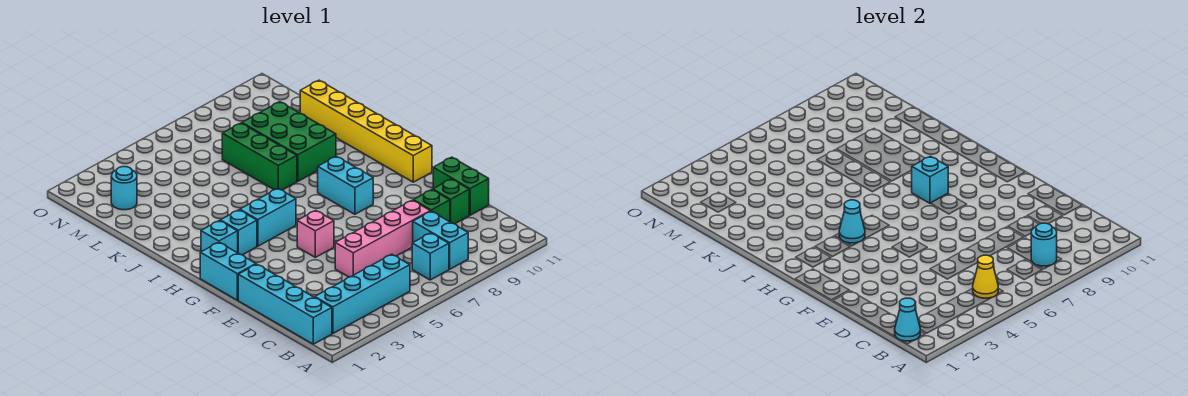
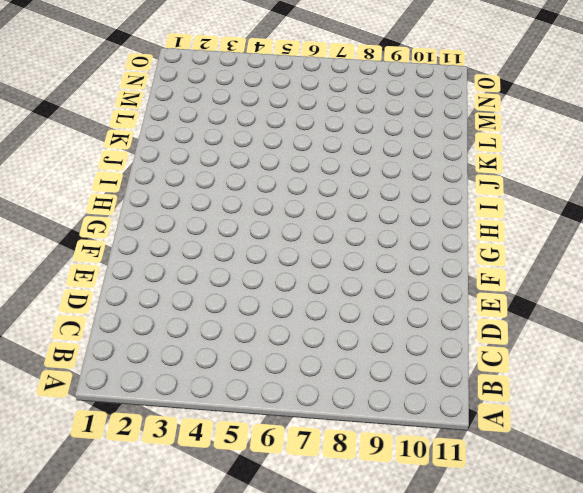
none -> cyan 1x4 brick [238,264,332,344]
none -> cyan 1x4 brick [315,254,410,334]
none -> cyan 1x1 brick [412,233,449,280]

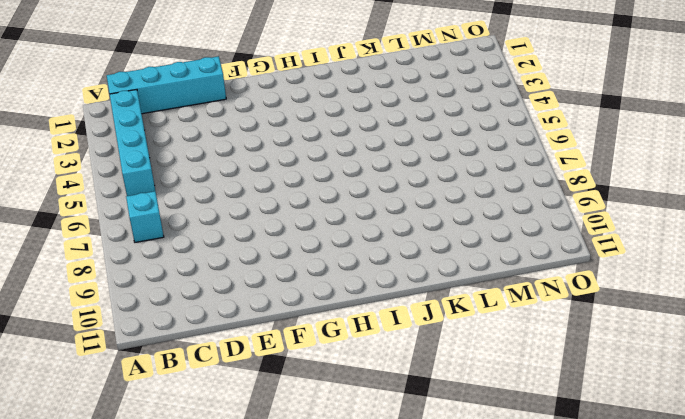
none -> cyan 1x2 brick [413,211,468,269]
none -> pink 1x4 brick [335,200,430,277]
none -> green 1x1 brick [413,190,450,222]

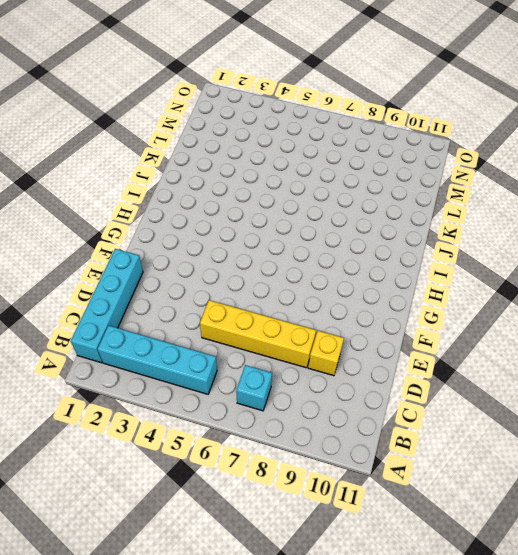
yellow 1x4 brick [200,300,316,368] -> pink 1x4 brick [335,200,430,277]
yellow 1x1 brick [308,331,344,376] -> green 1x1 brick [413,190,450,222]
none -> cyan 1x2 brick [413,211,468,269]
none -> green 1x1 brick [433,179,469,224]
none -> green 1x2 brick [433,157,489,215]

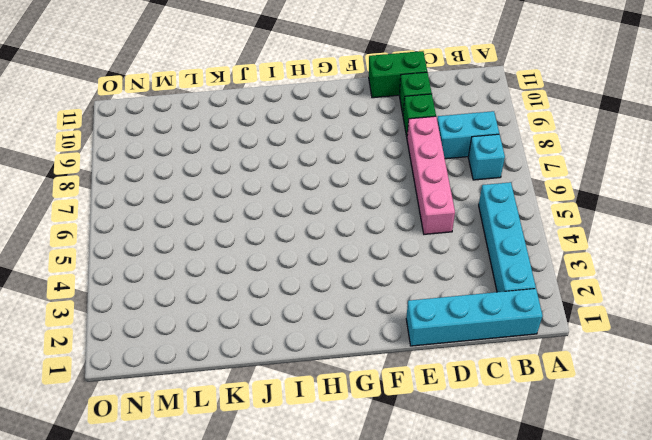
none -> cyan 1x2 brick [200,242,256,300]
none -> pink 1x1 brick [297,211,334,257]
none -> cyan 1x2 brick [318,156,373,214]

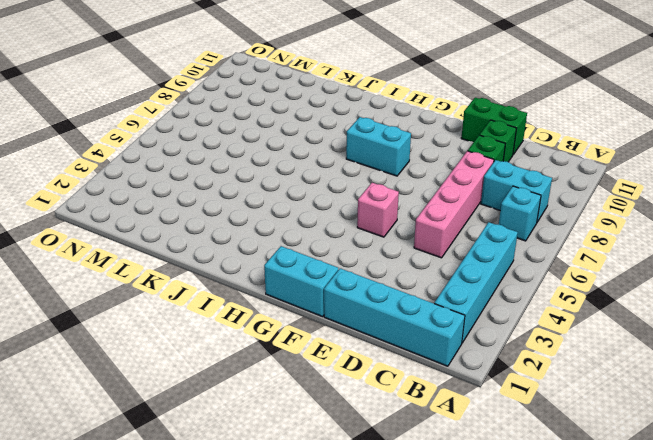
none -> yellow 1x6 brick [300,80,432,182]
none -> cyan 1x1 brick [201,221,238,253]
none -> cyan 1x1 brick [220,210,257,255]

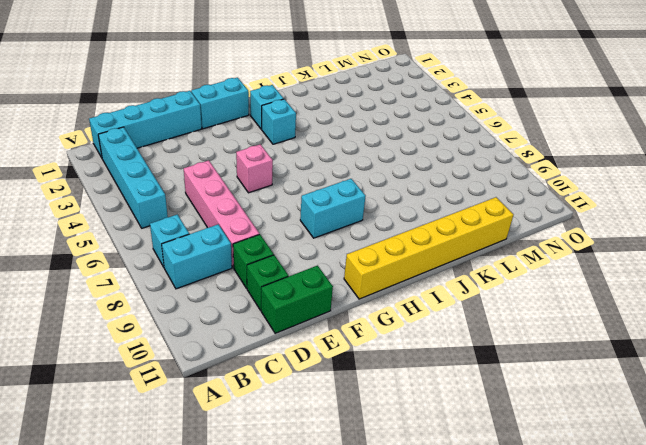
none -> cyan 1x2 brick [240,189,296,246]
none -> green 1x3 brick [222,123,297,190]
none -> green 2x3 brick [242,102,336,181]

